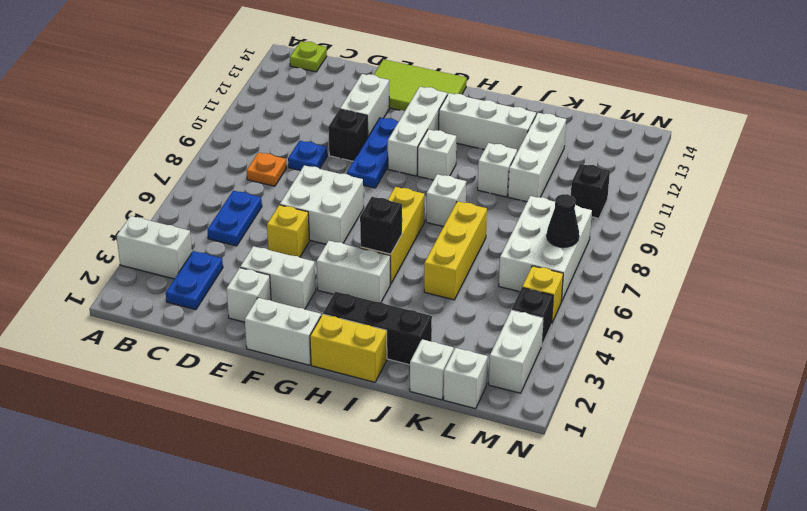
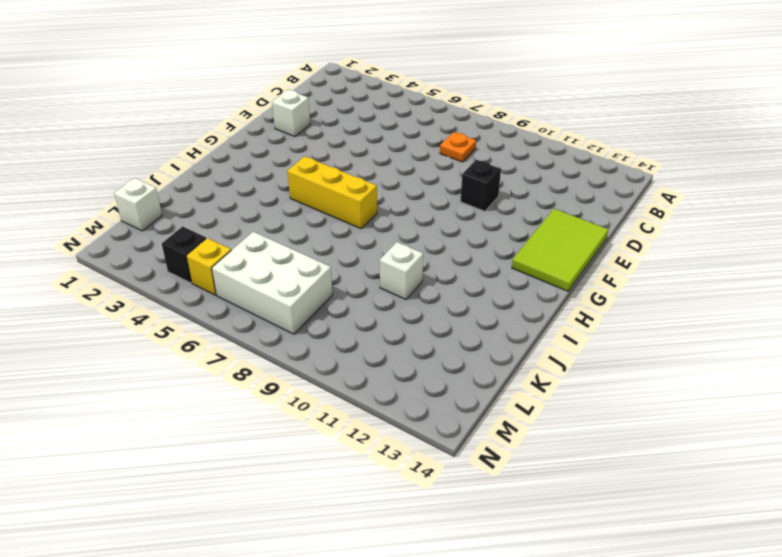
none -> white 1x2 brick [117,216,192,279]
none -> lime 1x1 plate [290,41,327,72]
none -> blue 1x2 plate [166,251,223,310]
none -> blue 1x2 plate [207,191,262,246]

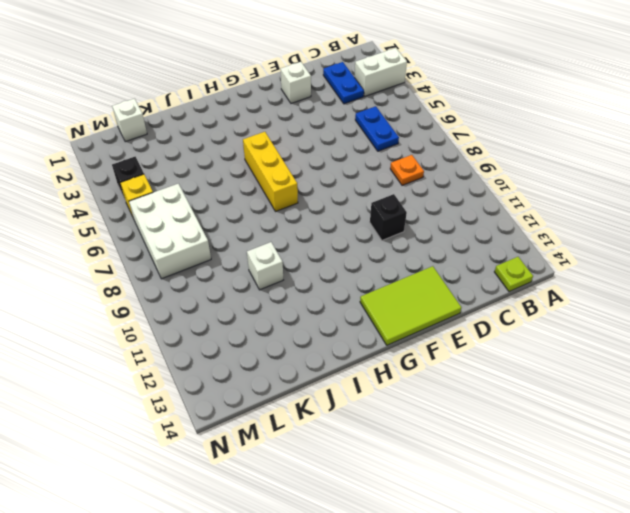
none -> blue 1x1 plate [288,141,327,171]
none -> white 1x2 brick [240,246,316,309]
none -> yellow 1x1 brick [267,205,310,257]
none -> white 2x2 brick [280,165,364,244]

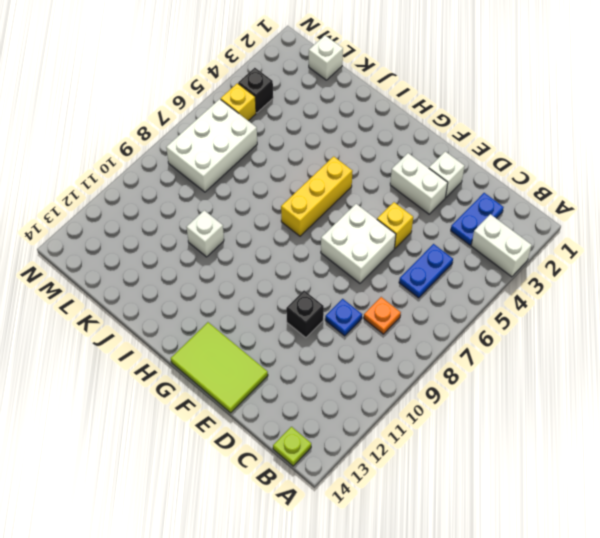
none -> white 1x2 brick [340,74,389,136]
none -> white 1x2 brick [245,298,321,365]
none -> blue 1x3 plate [347,118,398,188]
none -> white 1x2 brick [317,241,390,302]

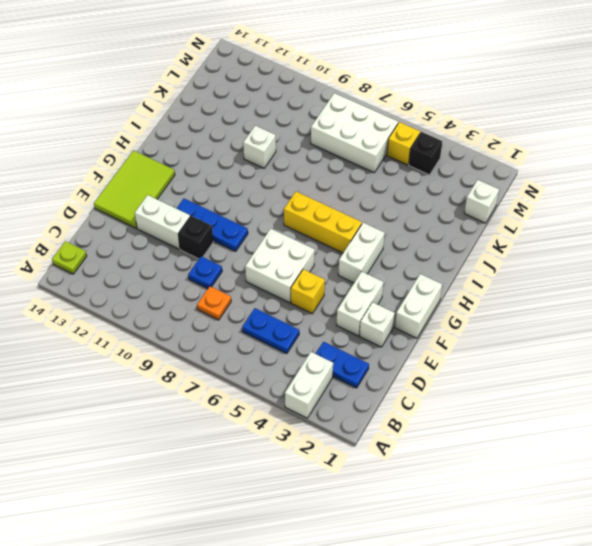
none -> white 1x3 brick [388,87,447,176]
none -> yellow 1x2 brick [310,314,387,382]
none -> black 1x3 brick [323,292,432,365]
none -> white 1x1 brick [418,129,456,180]

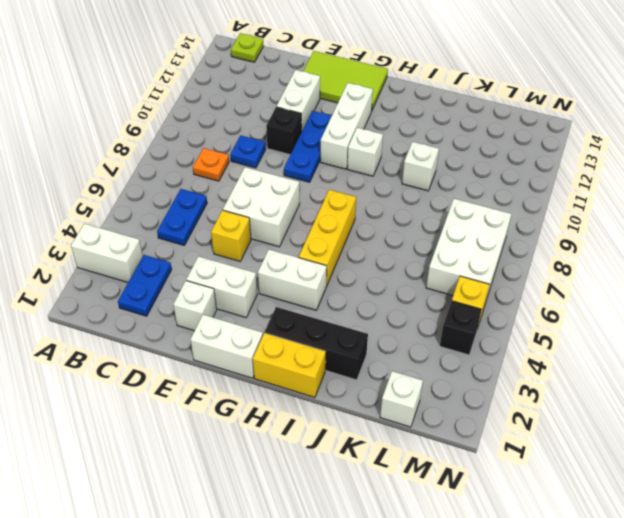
none -> white 1x3 brick [439,93,536,152]
none -> white 1x1 brick [426,174,466,227]
none -> yellow 1x3 brick [424,201,487,300]
none -> white 1x1 brick [410,339,454,400]

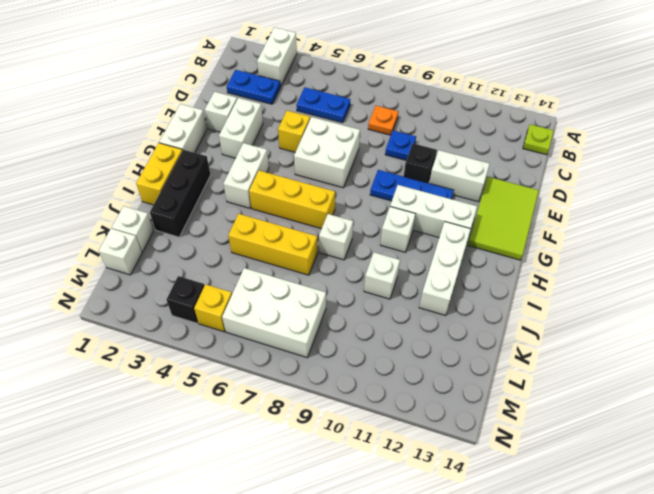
none -> white 1x3 brick [508,113,566,202]
none -> white 1x2 brick [489,310,543,393]
none -> black 1x1 brick [571,164,610,218]
none -> black 1x1 brick [360,197,402,254]

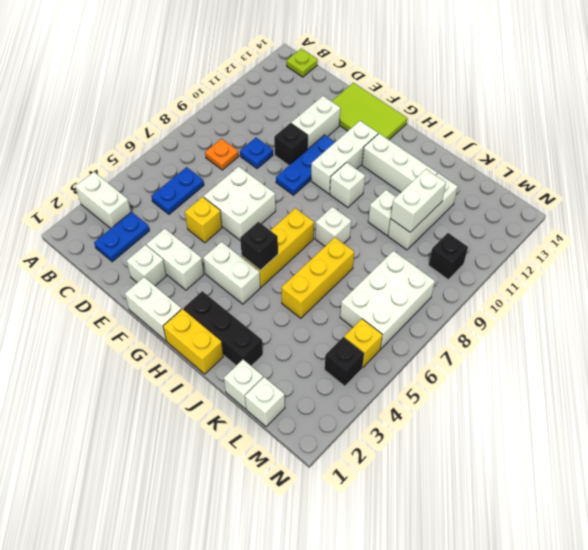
white 1x2 brick [391,169,446,232] -> white 1x2 brick moved to [489,310,543,393]
none -> black 1x1 cone [547,194,579,247]

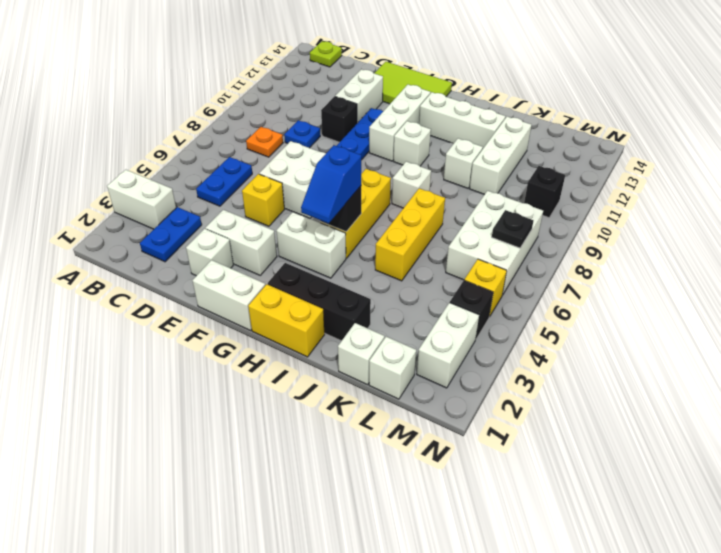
blue 1x2 slope [301,145,361,223] -> none
black 1x1 plate [492,210,534,248] -> black 1x1 cone [547,194,579,247]

